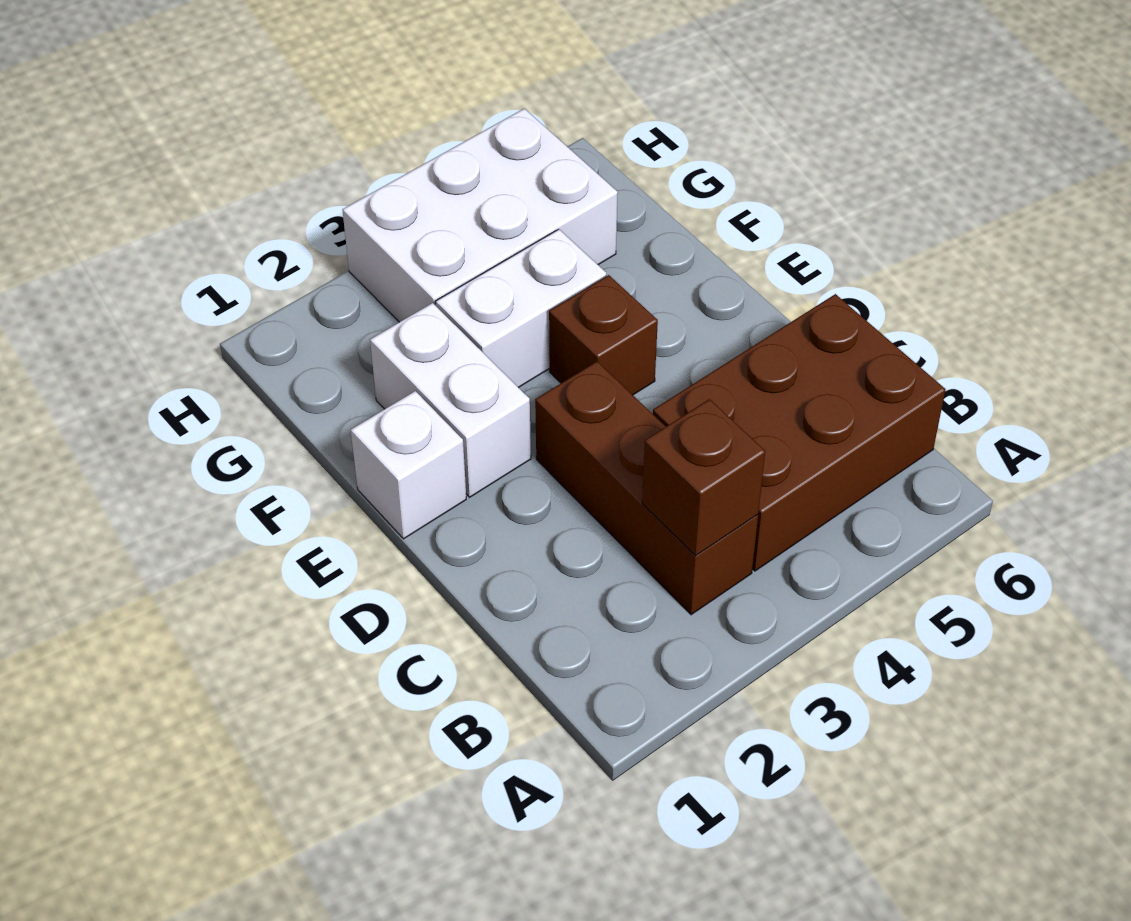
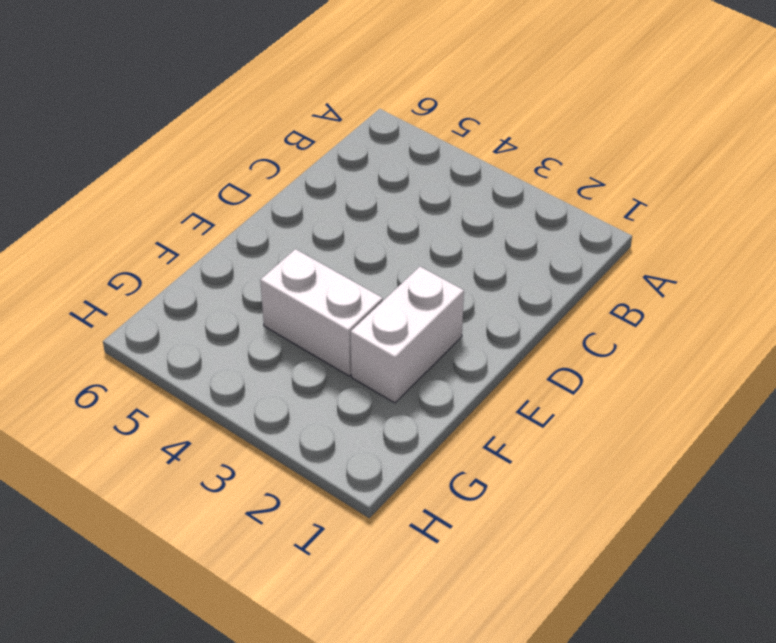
none -> brown 1x3 brick [535,362,758,615]
none -> brown 2x3 brick [653,294,946,571]

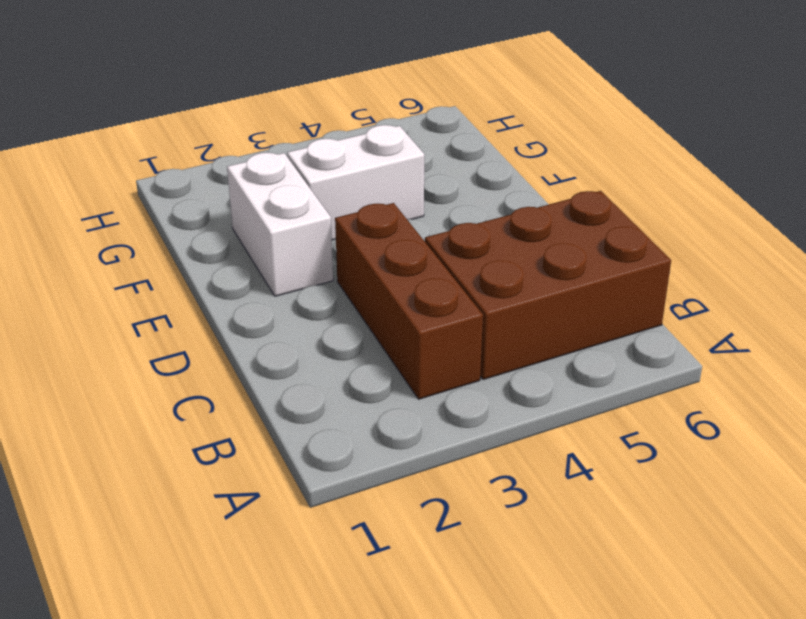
none -> white 1x1 brick [351,391,466,539]
none -> brown 1x1 brick [549,275,658,395]

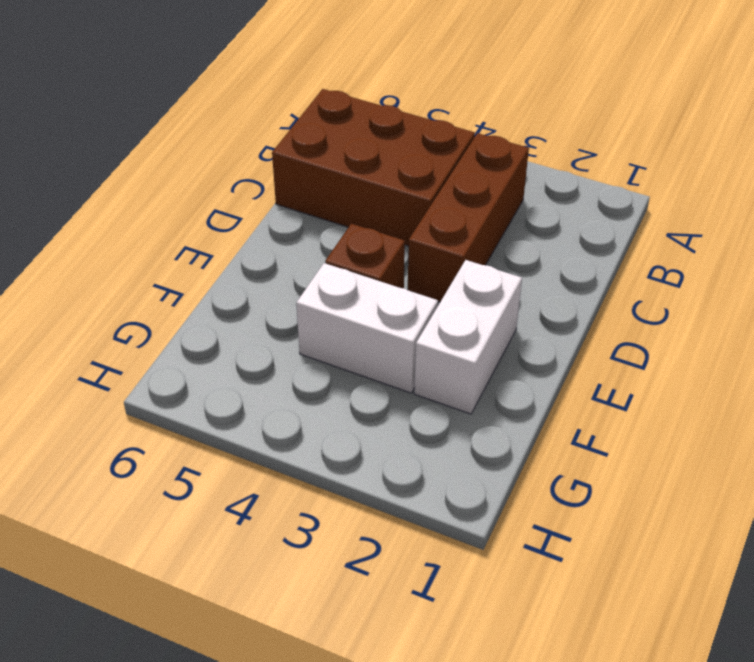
none -> white 1x1 brick [351,391,466,539]
none -> white 2x3 brick [343,109,618,322]

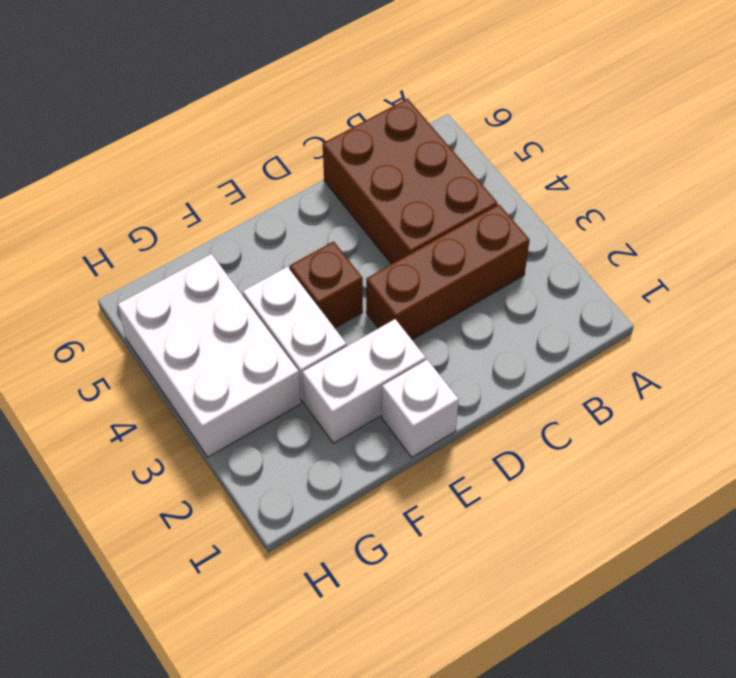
none -> brown 1x1 brick [642,399,765,556]

